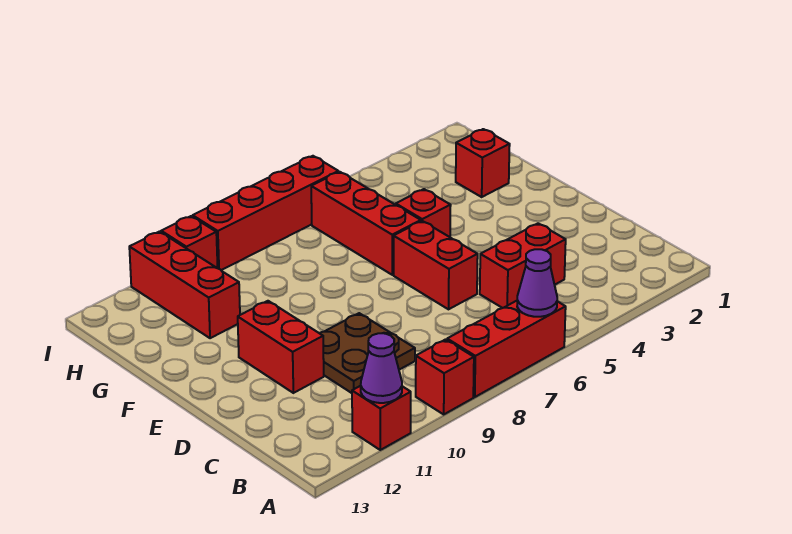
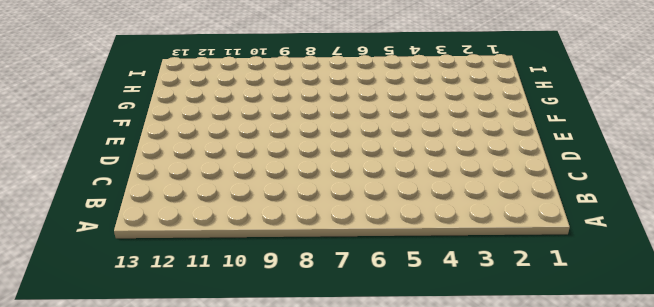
none -> red 1x3 brick [447,301,566,397]
none -> red 1x1 brick [416,339,474,414]
none -> red 1x1 brick [352,386,411,450]

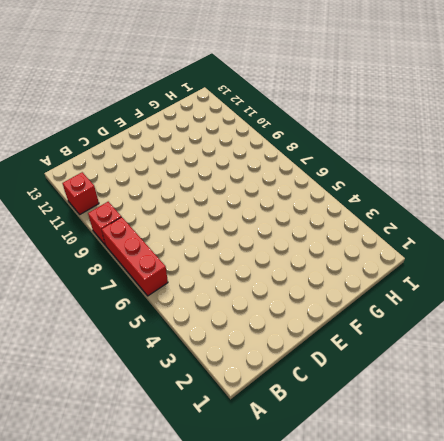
none -> red 1x2 brick [480,223,566,308]
none -> brown 2x2 plate [320,313,415,393]
none -> red 1x2 brick [394,221,478,309]

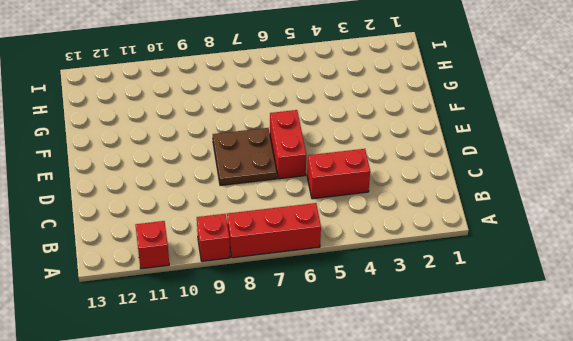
brown 2x2 plate [213,128,277,185] -> brown 2x2 plate moved to [320,313,415,393]
none -> red 1x2 brick [238,301,324,393]
none -> red 1x1 brick [396,189,451,237]
none -> red 1x3 brick [311,172,421,275]

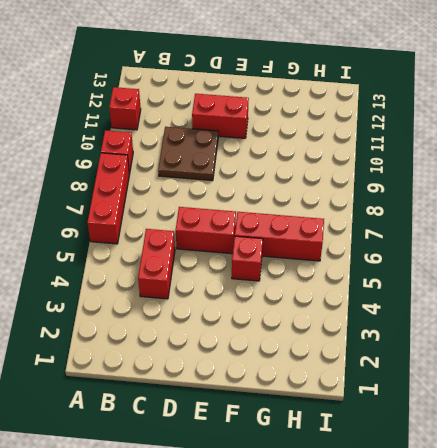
none -> red 1x1 brick [456,129,510,197]
none -> red 1x3 brick [129,232,240,338]
none -> red 1x4 brick [193,156,338,270]

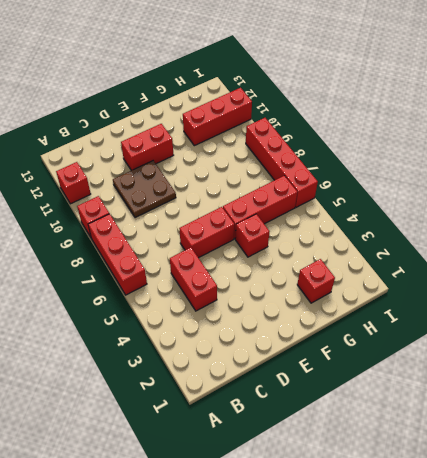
none -> red 1x1 brick [161,216,218,268]
none -> purple 1x1 cone [517,249,557,317]
none -> purple 1x1 cone [361,333,402,403]

